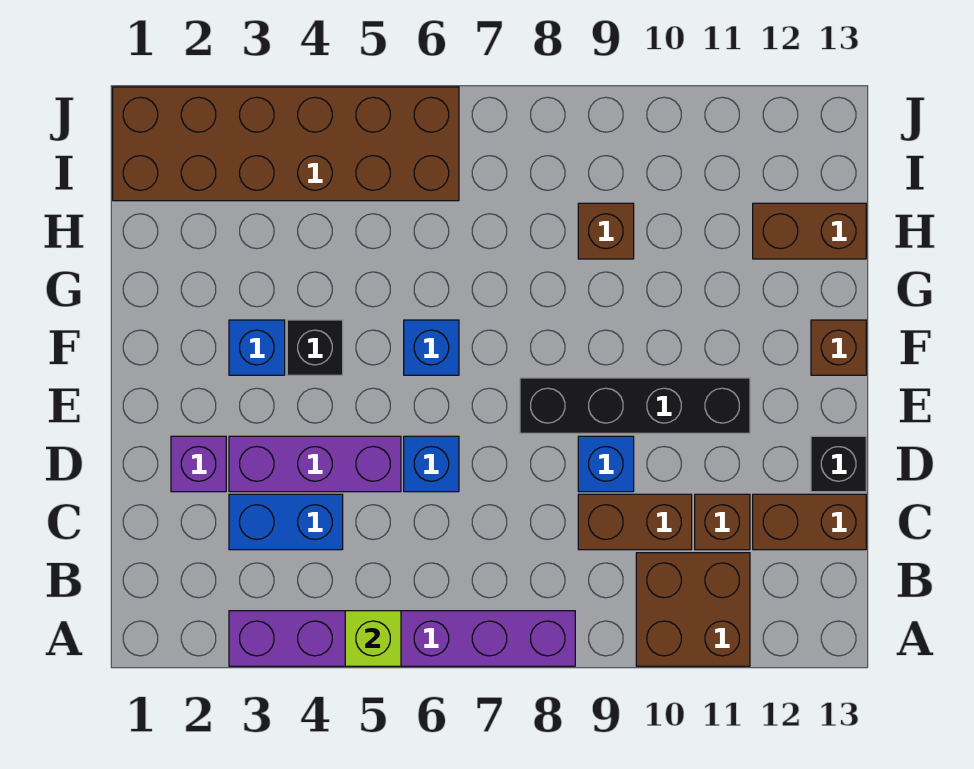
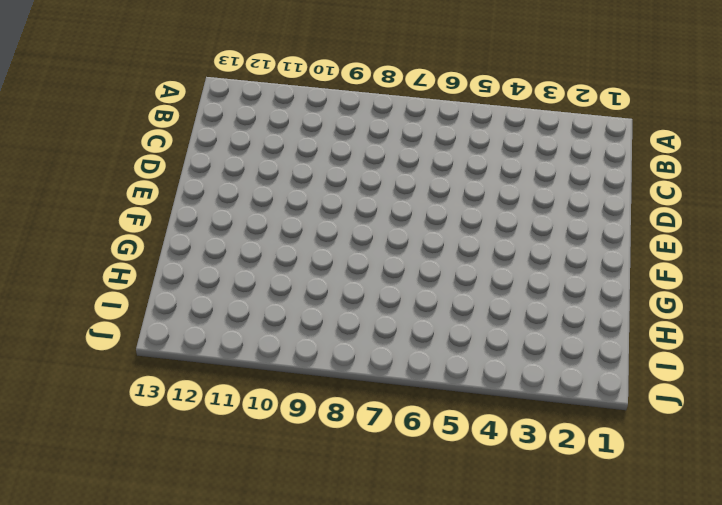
none -> purple 1x6 brick [229,611,575,666]
none -> brown 2x2 brick [636,553,750,666]
none -> blue 1x2 brick [229,494,343,550]

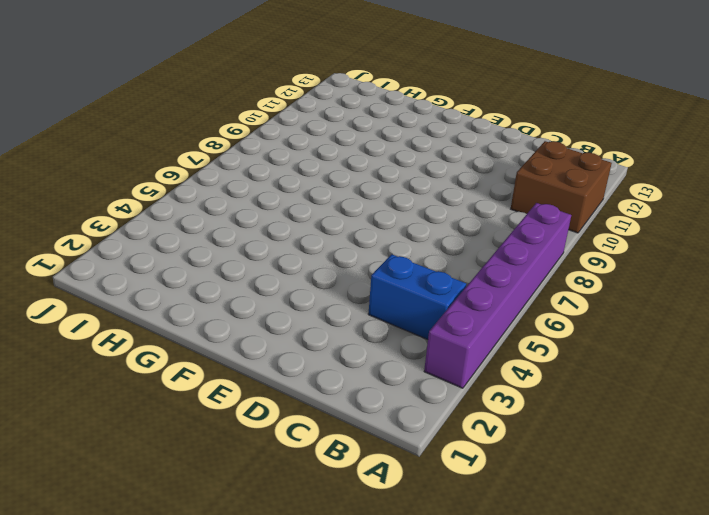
blue 1x2 brick [368,254,466,339] -> blue 1x2 brick turned to [229,494,343,550]
none -> brown 1x2 brick [578,494,692,550]
none -> brown 1x1 brick [695,494,750,550]
none -> brown 1x2 brick [753,494,866,550]

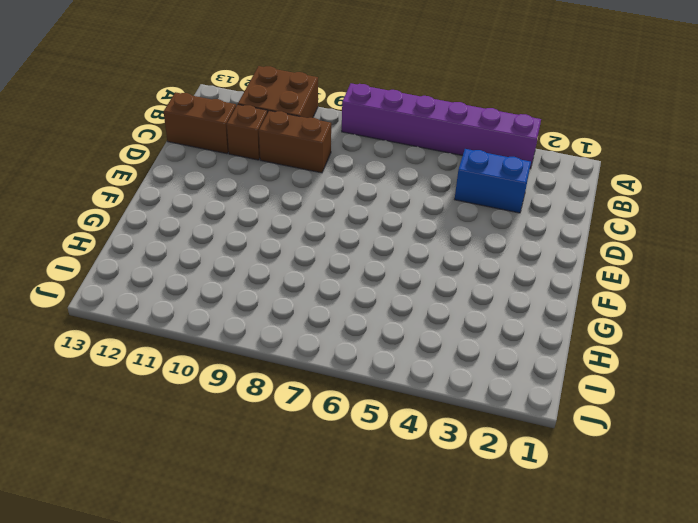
none -> purple 1x1 brick [171,436,226,492]
none -> purple 1x3 brick [229,436,401,492]
none -> blue 1x1 brick [404,436,459,492]

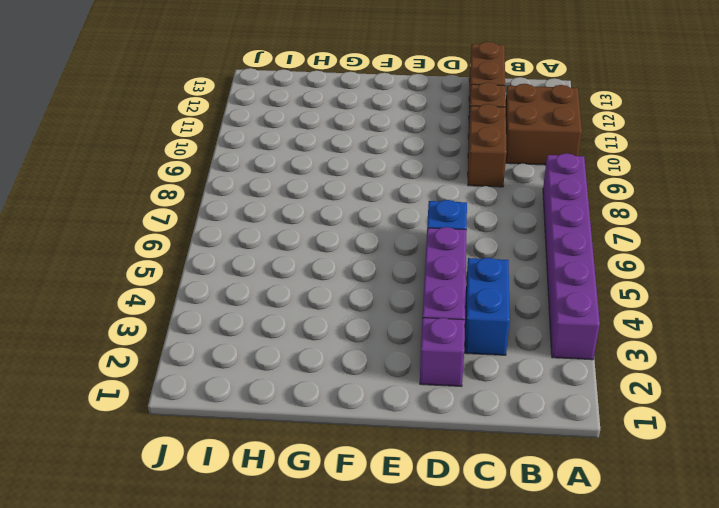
none -> blue 1x1 brick [578,436,634,492]
none -> black 1x1 brick [811,436,866,492]
none -> black 1x4 brick [520,378,750,433]

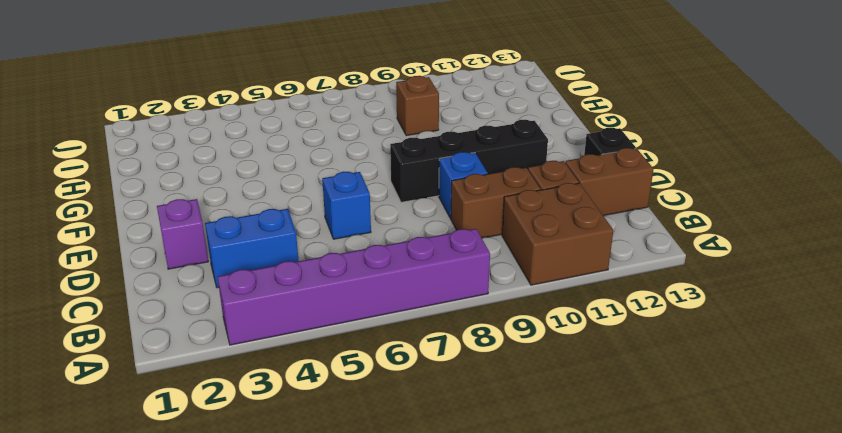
none -> purple 1x3 brick [229,436,401,492]
none -> blue 1x1 brick [229,320,285,375]
none -> black 1x1 brick [287,320,343,375]

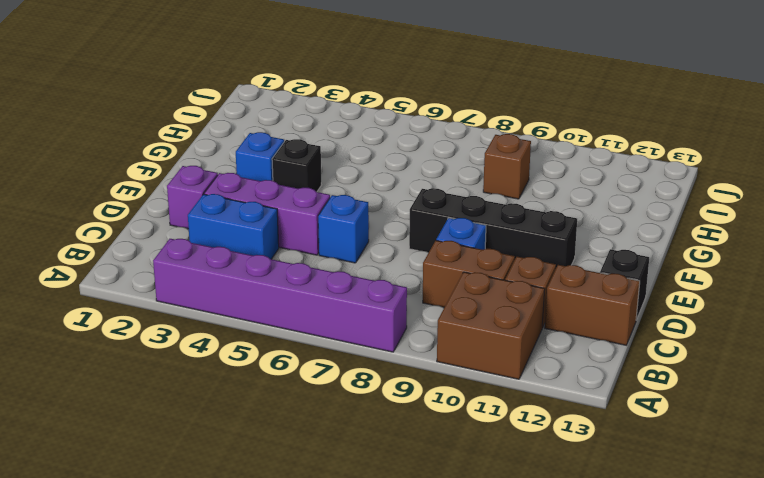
none -> blue 1x1 brick [404,320,459,375]
none -> brown 1x1 brick [811,320,866,375]
none -> brown 1x2 brick [753,203,866,259]

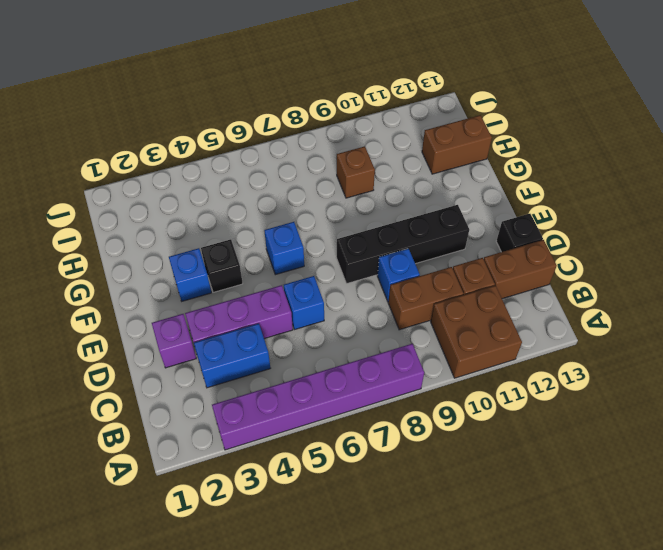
none -> brown 1x1 brick [811,320,866,375]
none -> brown 2x6 brick [113,87,459,201]
none -> lime 1x1 brick [345,611,401,666]

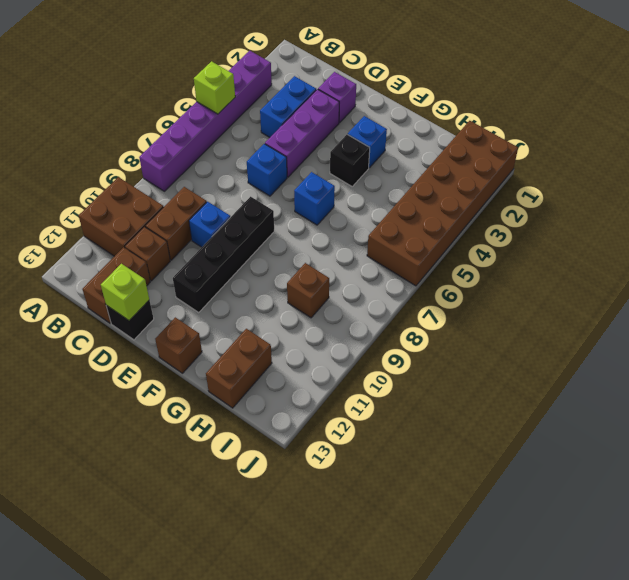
lime 1x1 brick [101,264,149,321] -> none

